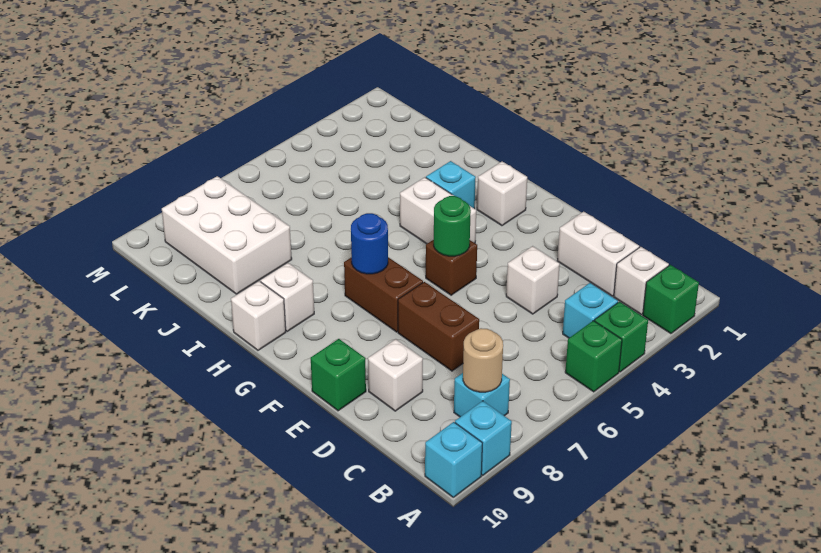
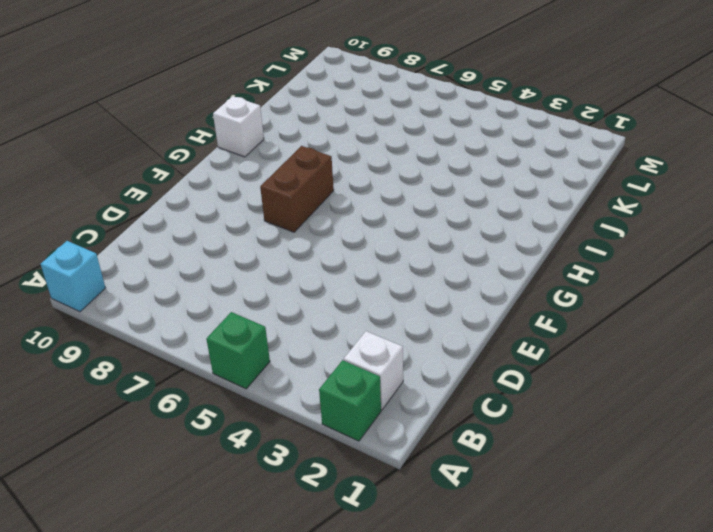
none -> green 1x1 brick [595,302,648,372]
none -> cyan 1x1 brick [455,401,512,475]
none -> cyan 1x1 brick [563,283,618,338]

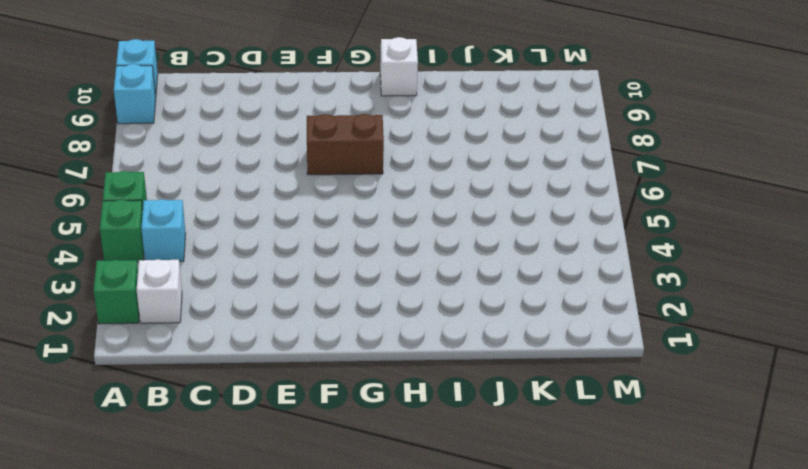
none -> cyan 1x1 brick [454,373,510,417]
none -> white 1x2 brick [557,212,639,296]
none -> white 1x1 brick [506,246,560,314]

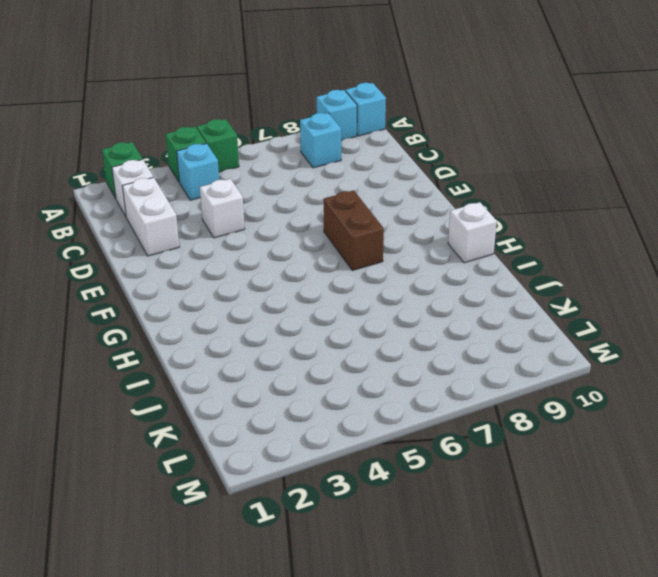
none -> brown 1x2 brick [398,282,479,371]
none -> white 1x1 brick [368,339,423,411]
none -> green 1x1 brick [311,339,366,411]

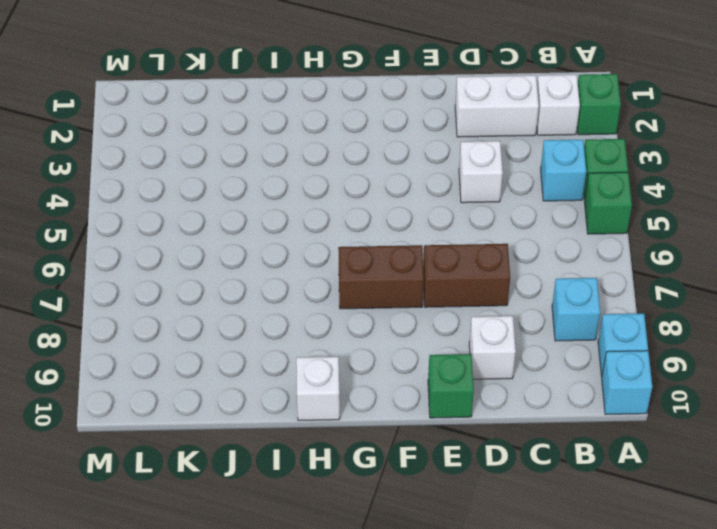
none -> brown 1x1 brick [426,240,477,295]
none -> white 1x1 brick [477,161,527,226]
none -> white 1x2 brick [400,177,476,244]

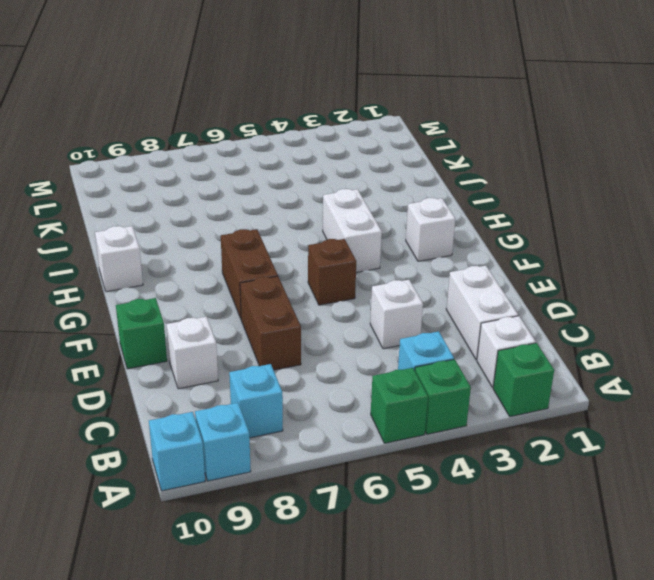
none -> cyan 1x1 brick [426,161,476,209]
none -> white 1x1 brick [261,263,314,331]
none -> white 2x3 brick [162,176,292,294]

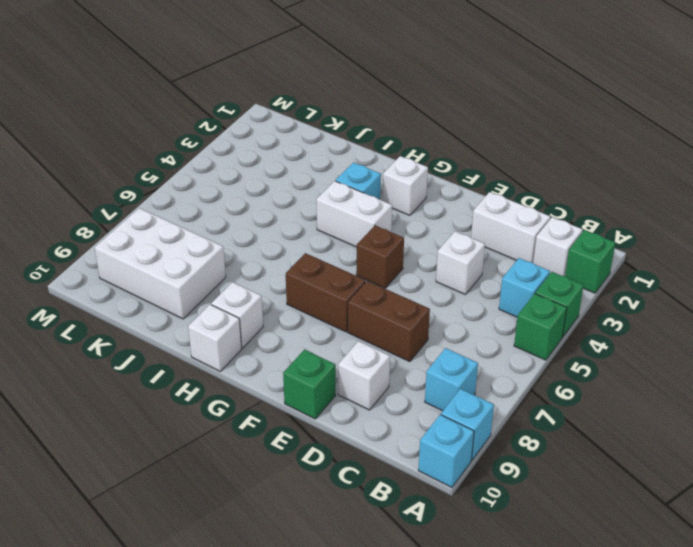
none -> tan 1x1 round brick [463,328,503,392]
none -> green 1x1 round brick [434,196,471,256]
none -> blue 1x1 round brick [351,213,388,274]

